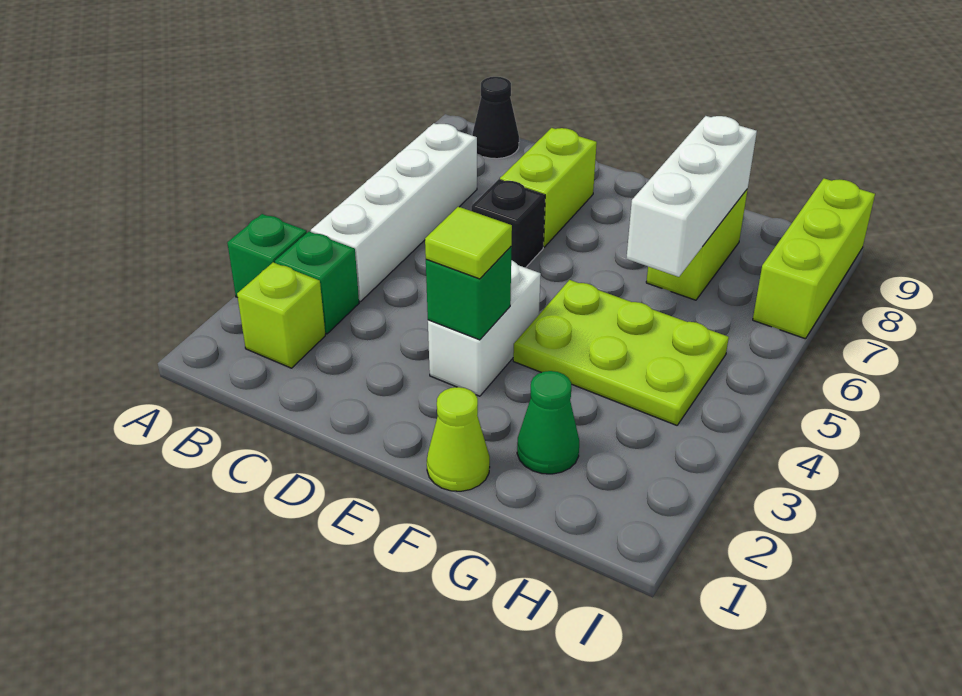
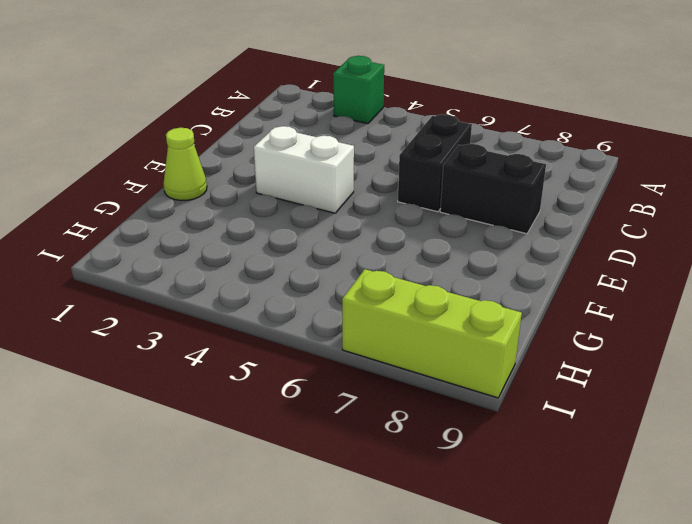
black 1x2 brick [398,114,472,212] -> black 1x1 brick [471,179,545,268]
black 1x2 brick [440,144,546,234] -> lime 1x2 brick [500,128,597,247]
none -> lime 1x1 brick [237,262,325,368]
none -> green 1x1 brick [275,232,359,334]
none -> white 1x4 brick [311,123,477,302]

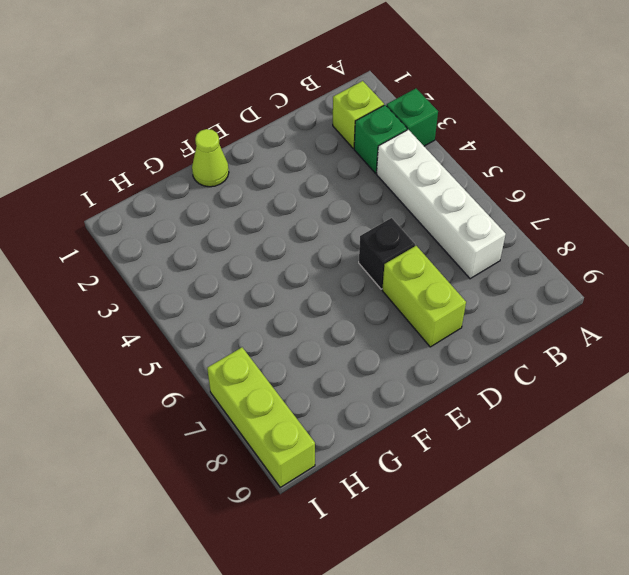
none -> black 1x1 cone [472,77,519,159]
none -> white 1x2 brick [428,260,541,396]
none -> lime 2x3 plate [513,280,729,425]

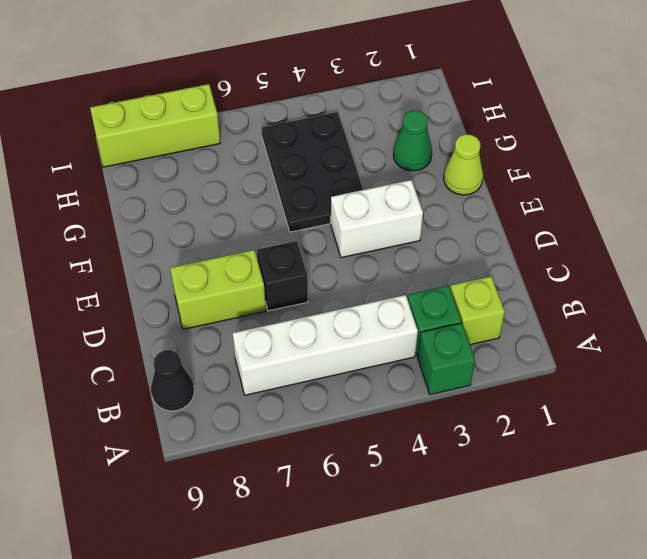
black 2x3 plate [261,112,363,232] -> lime 2x3 plate [513,280,729,425]
none -> lime 1x2 brick [646,189,748,300]
none -> green 1x1 brick [426,247,512,340]
none -> white 1x3 brick [626,116,757,277]

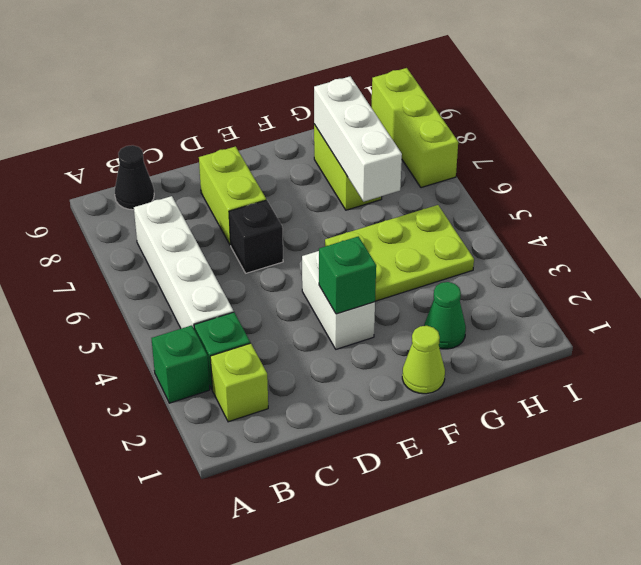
none -> lime 1x1 tile [425,207,512,279]

